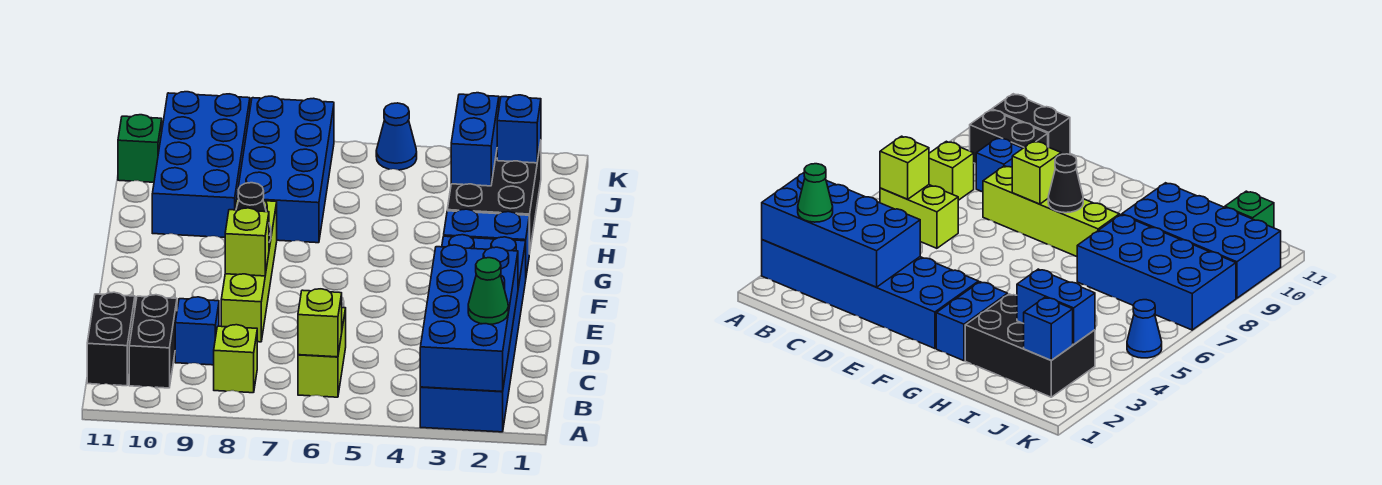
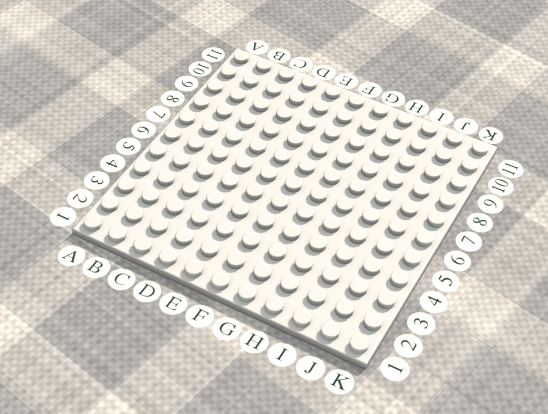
none -> blue 2x6 brick [420,235,526,432]
none -> lime 1x2 brick [298,308,346,397]
none -> lime 1x1 brick [214,325,257,393]

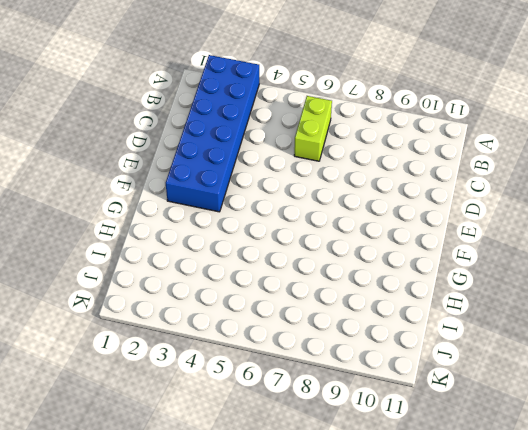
none -> lime 1x1 brick [214,325,257,393]
none -> black 1x2 brick [129,295,177,388]
none -> black 1x2 brick [87,292,135,386]

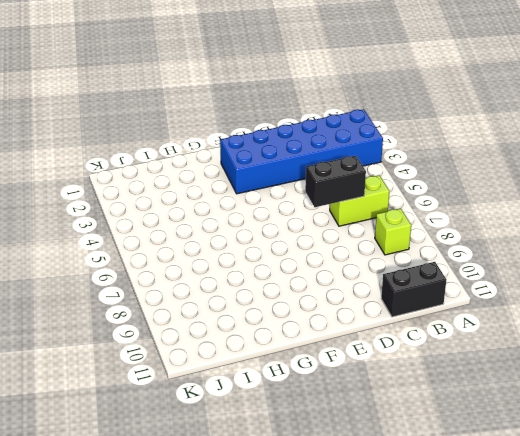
black 1x2 brick [305,156,366,207] -> black 1x2 brick moved to [129,295,177,388]
none -> blue 1x1 brick [175,297,219,365]
none -> lime 1x4 brick [221,199,277,342]
none -> blue 1x2 brick [444,209,529,275]

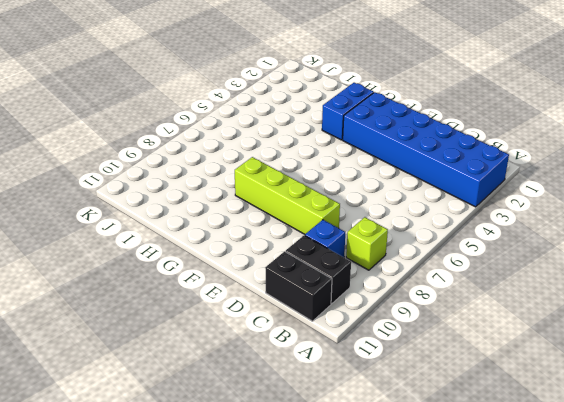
none -> lime 1x2 brick [298,308,346,397]
none -> black 2x3 brick [447,142,541,254]
none -> blue 2x4 brick [237,96,334,243]

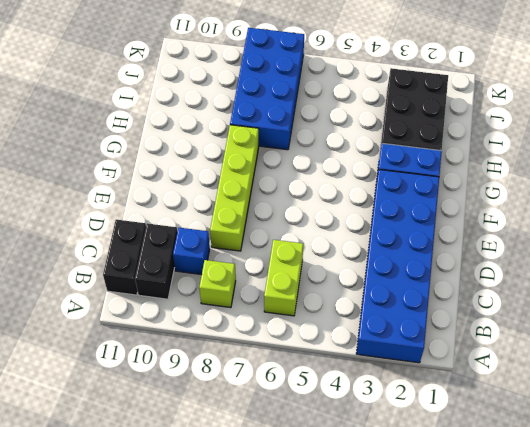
none -> blue 2x4 brick [152,92,250,238]
none -> green 1x1 brick [118,115,162,182]
none -> blue 1x1 cone [376,103,417,170]

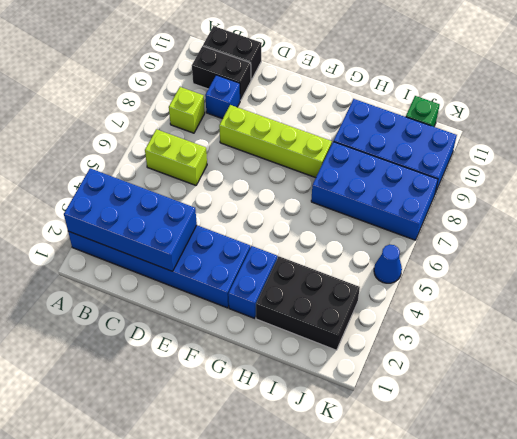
none -> lime 1x1 brick [298,289,342,357]
none -> lime 1x1 brick [225,208,269,276]
none -> black 1x1 cone [236,183,271,242]

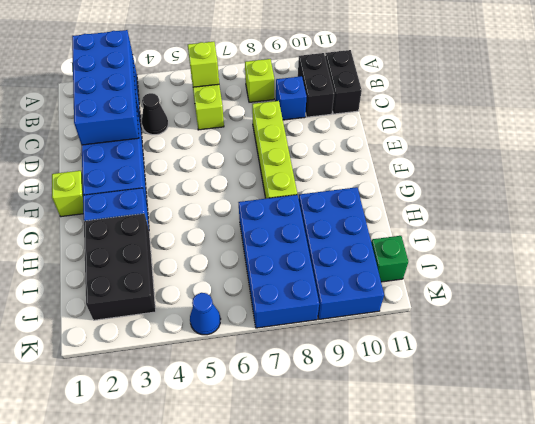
black 1x1 cone [142,93,168,135] -> black 1x1 cone moved to [236,183,271,242]
lime 1x1 brick [52,171,83,217] -> lime 1x1 brick moved to [225,208,269,276]
none -> blue 1x2 brick [451,93,499,186]
none -> blue 1x1 brick [497,95,541,163]
none -> green 1x1 cone [468,258,508,324]

